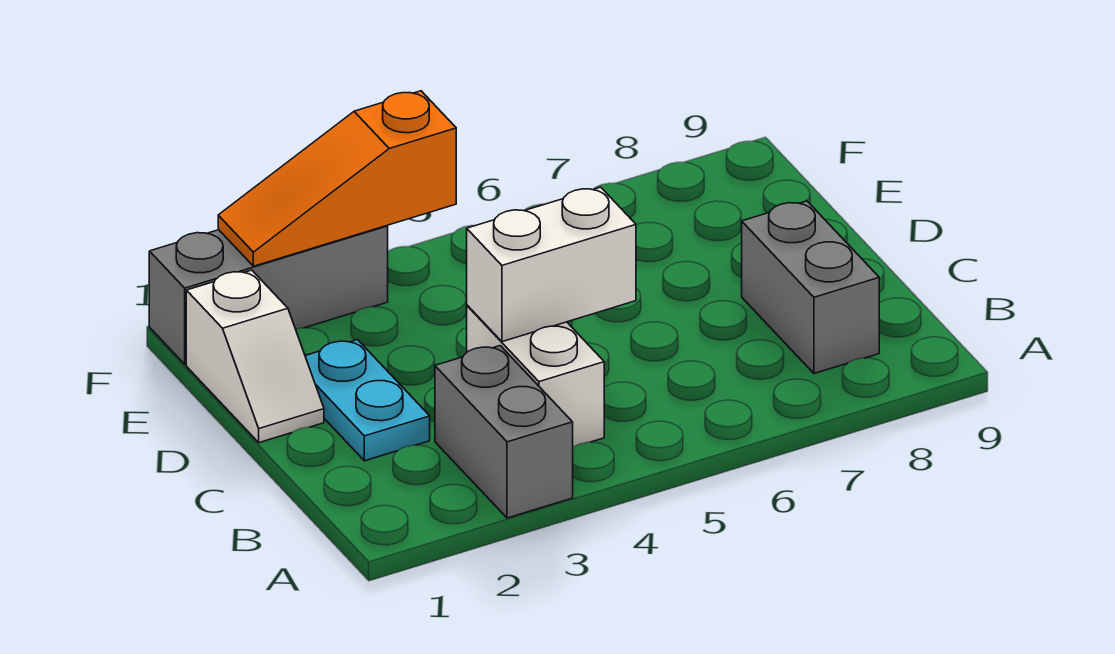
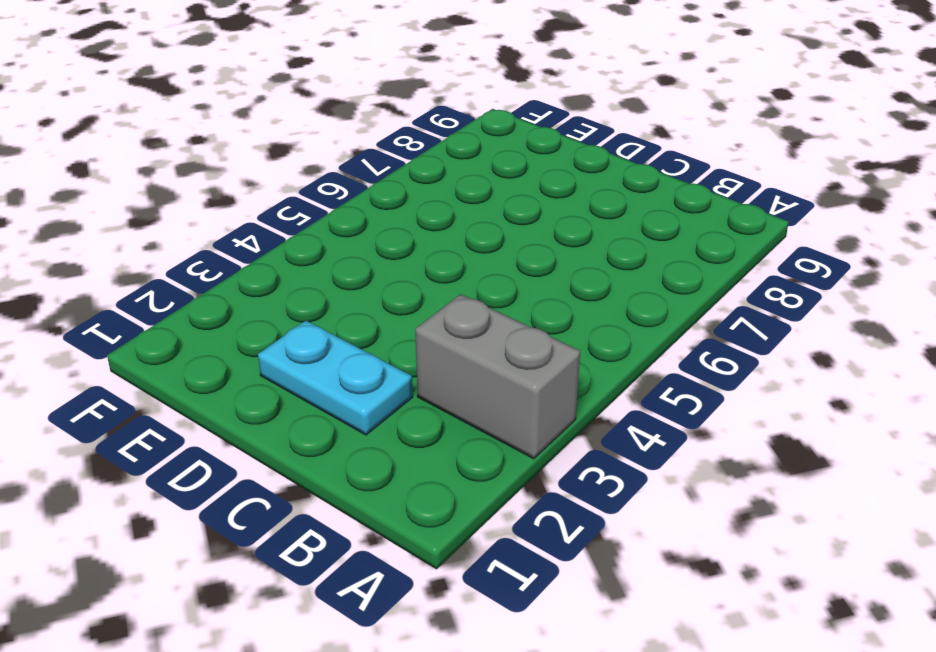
none -> white 1x2 brick [467,305,604,447]
none -> grey 1x2 brick [742,201,879,373]

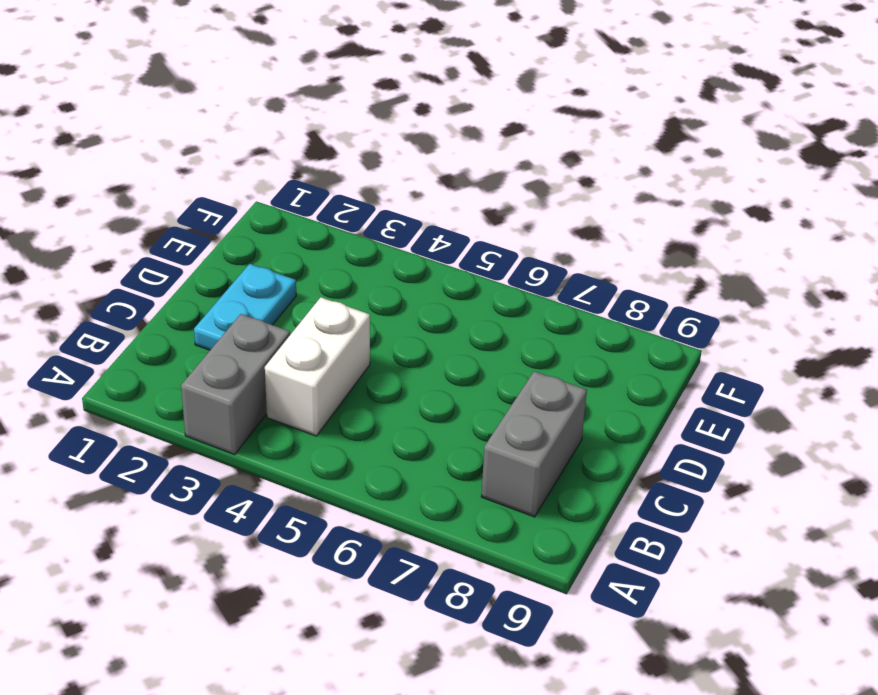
none -> white 1x2 slope [186,270,324,443]
none -> grey 1x3 brick [149,226,388,364]

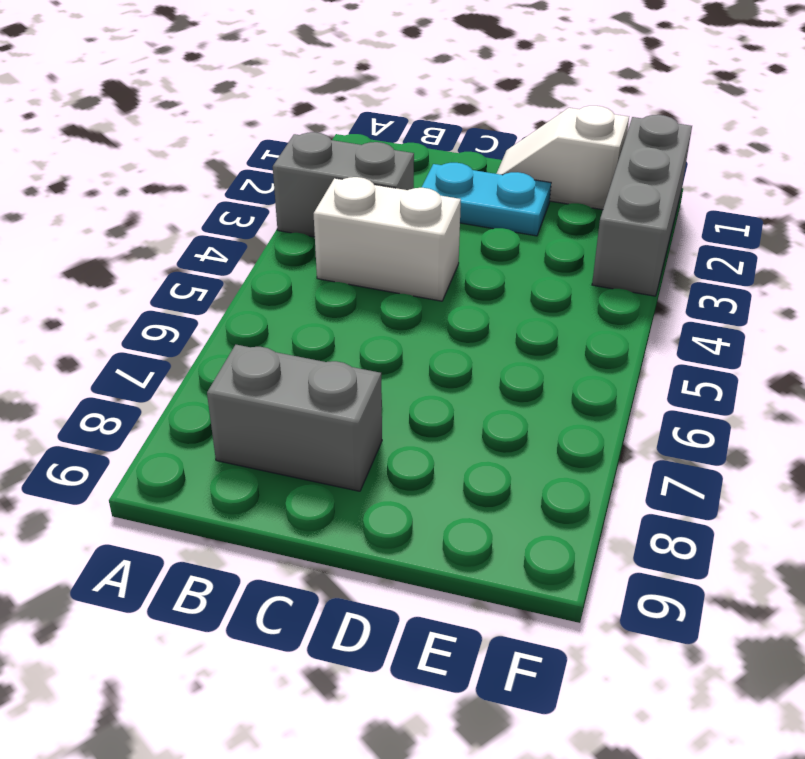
none -> white 1x2 brick [467,187,636,342]
none -> orange 1x3 slope [218,91,456,266]

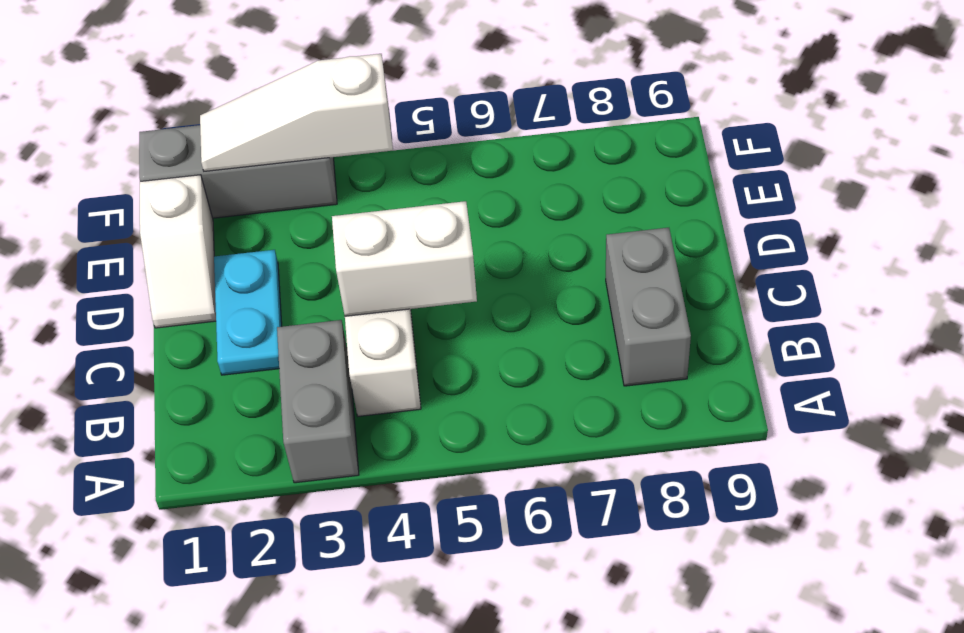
white 1x3 slope [200,54,393,171] -> orange 1x3 slope [218,91,456,266]

